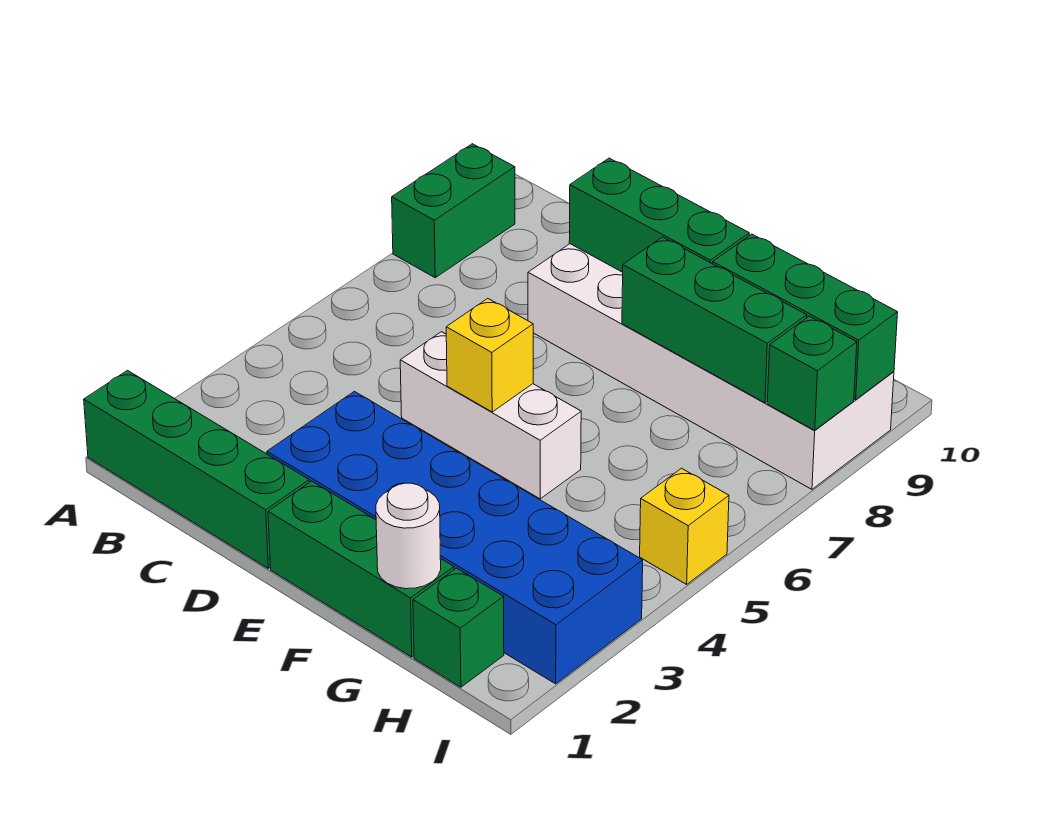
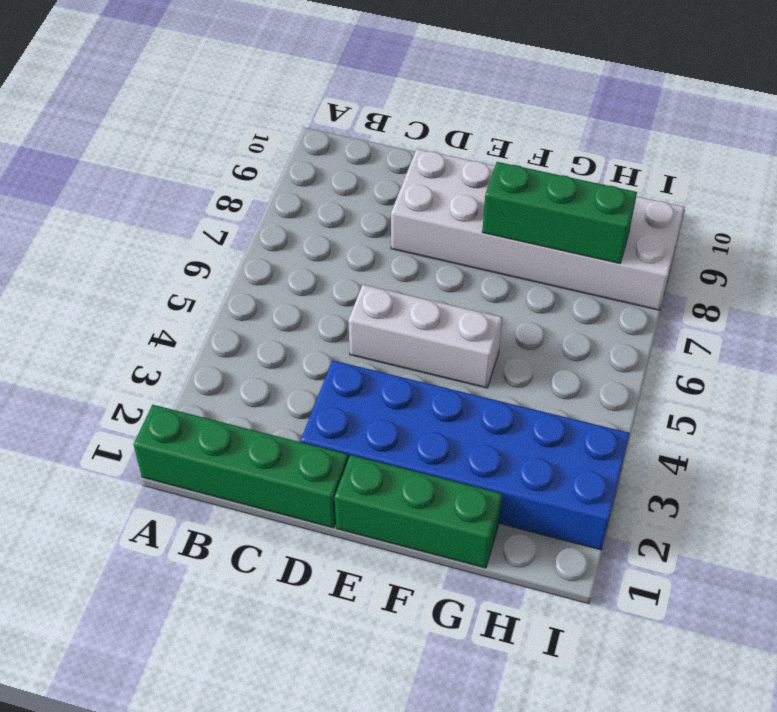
none -> green 1x2 brick [392,144,515,278]
none -> green 1x1 brick [413,568,504,687]
none -> yellow 1x1 brick [640,468,729,584]

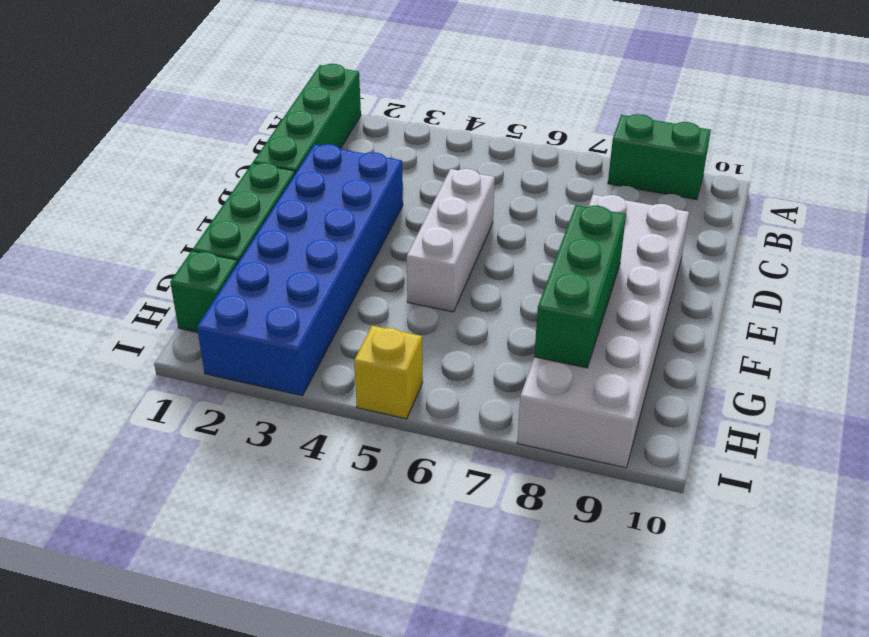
none -> green 1x3 brick [569,158,749,272]
none -> yellow 1x1 brick [446,298,533,412]
none -> white 1x1 round brick [376,483,441,589]

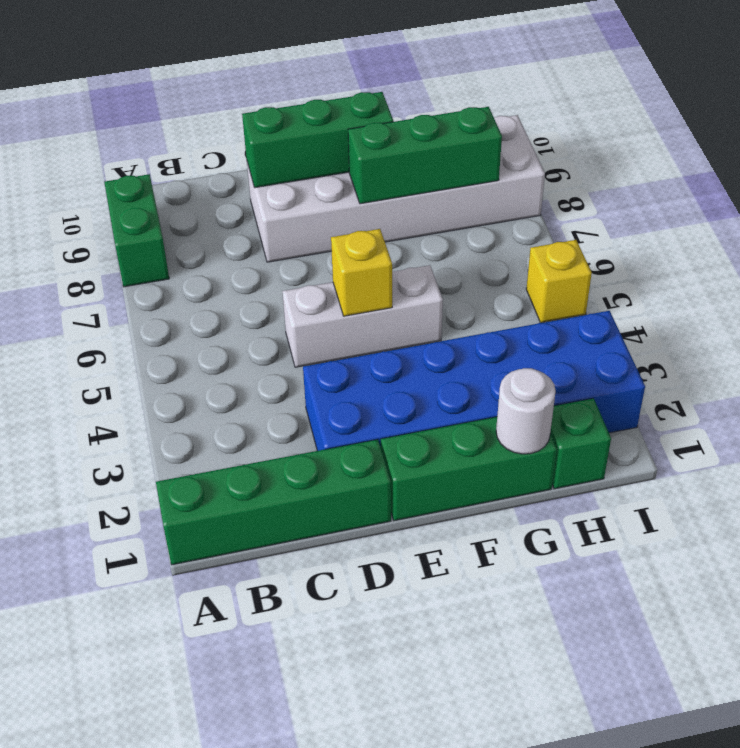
none -> green 1x3 brick [713,234,898,400]
none -> green 1x1 brick [767,316,857,430]

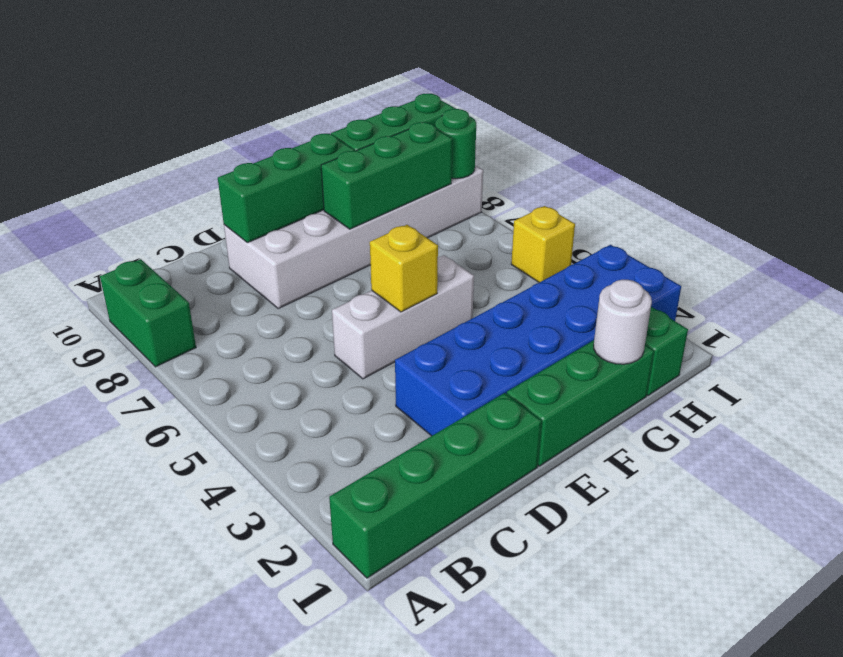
green 1x1 round brick [435,109,476,179] -> green 1x1 brick [767,316,857,430]

